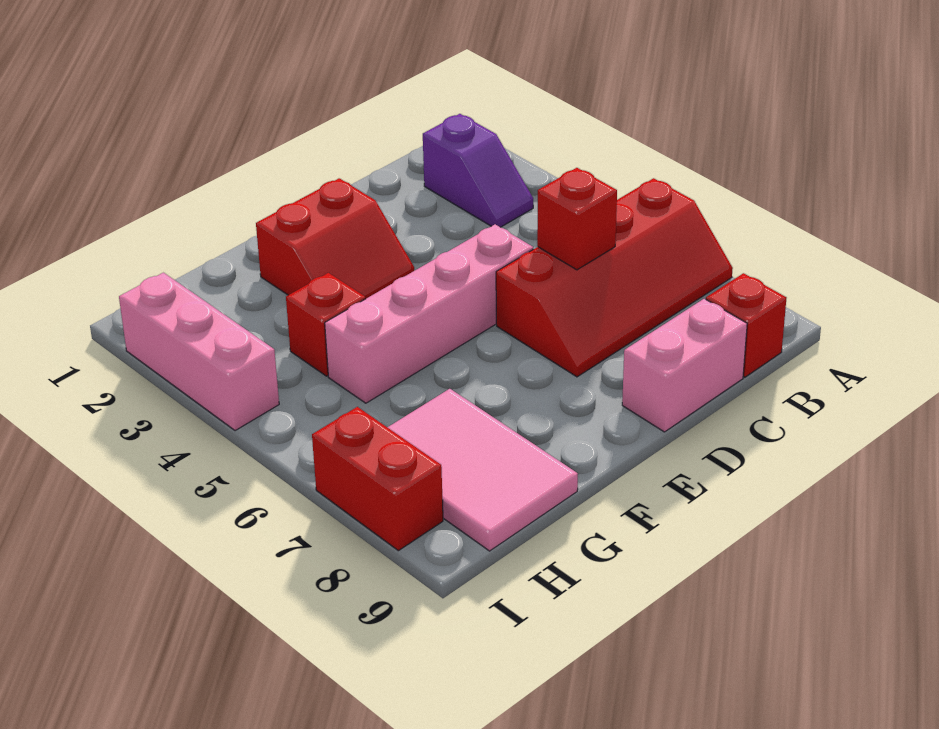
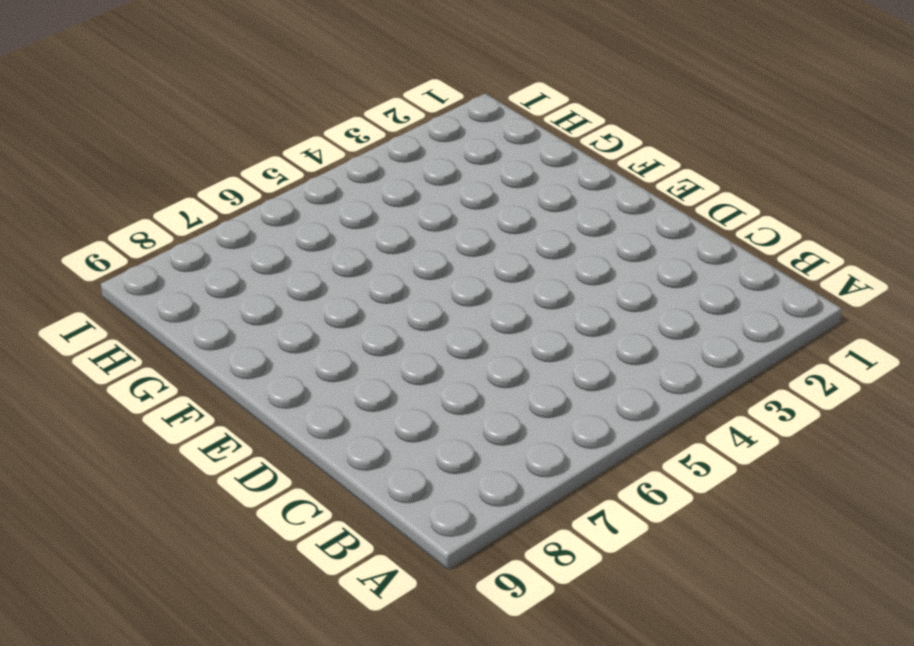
none -> red 2x4 slope [496,178,733,377]
none -> purple 1x2 slope [423,114,533,227]

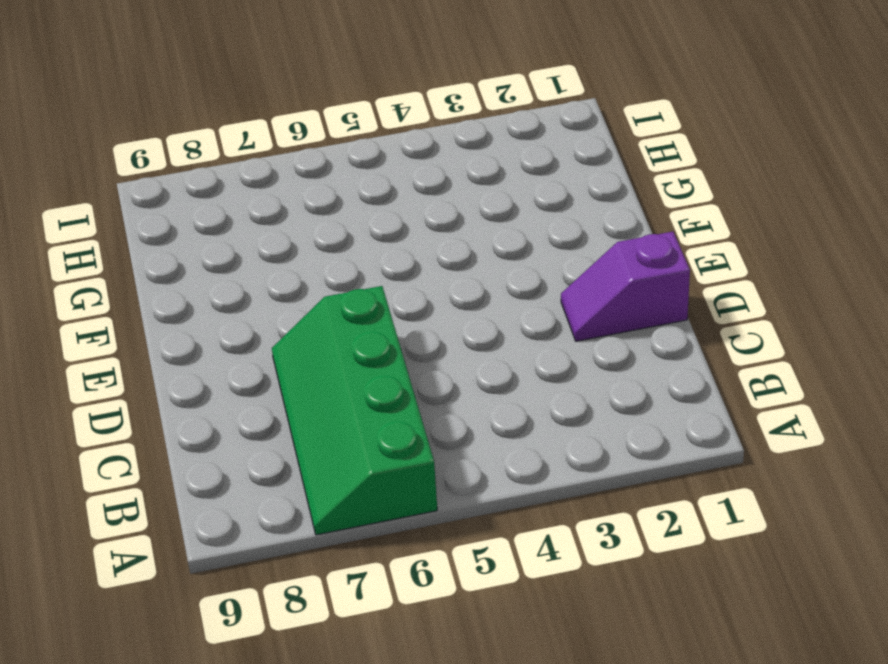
green 2x4 slope [272,286,437,535] -> red 2x4 slope [496,178,733,377]
purple 1x2 slope [561,232,690,341] -> purple 1x2 slope moved to [423,114,533,227]
none -> red 1x1 brick [706,273,786,377]
none -> pink 1x2 brick [622,299,747,432]

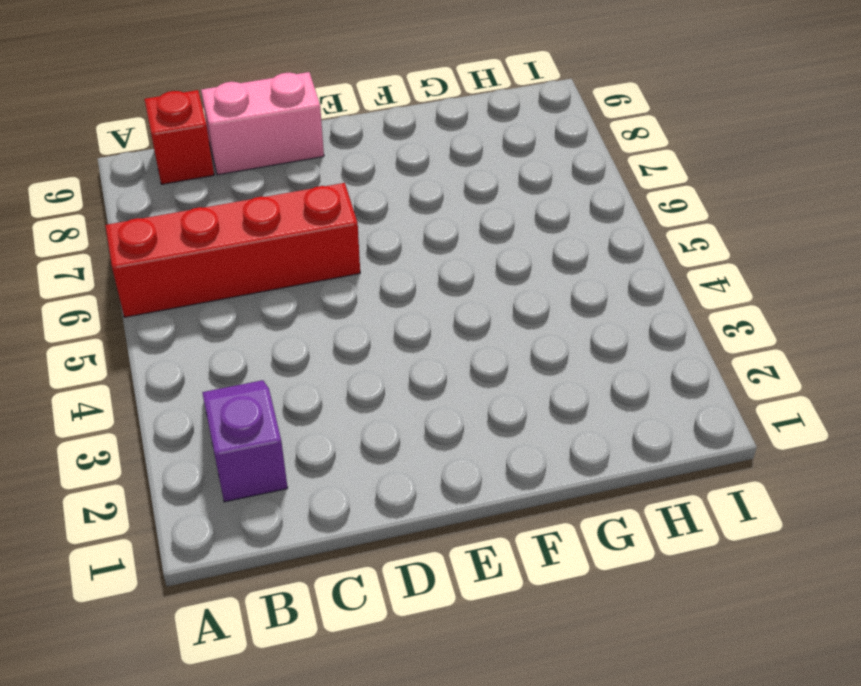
none -> pink 1x4 brick [325,224,533,403]
none -> red 2x2 slope [256,178,414,298]

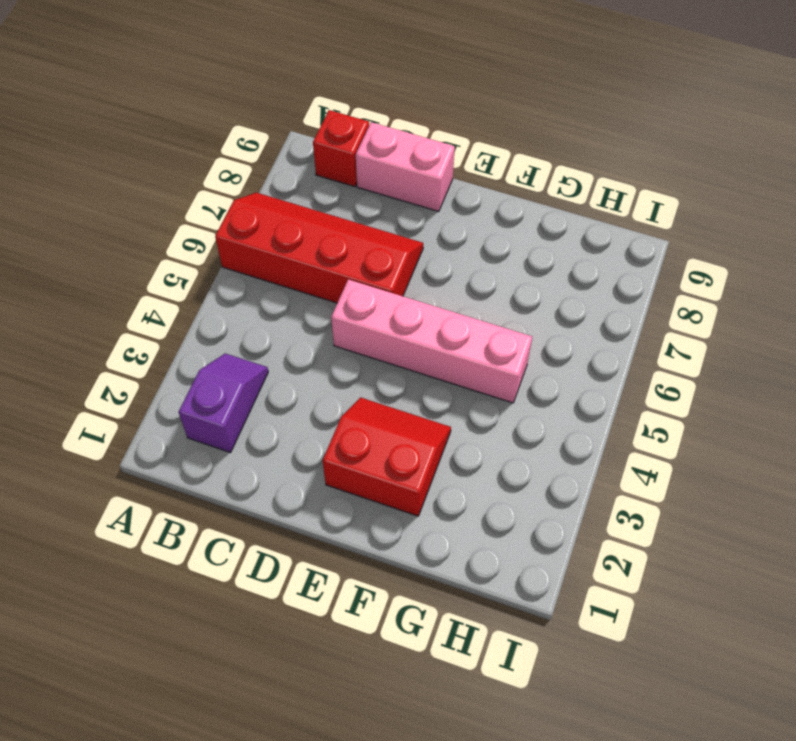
none -> red 1x1 brick [286,273,366,376]
none -> pink 2x3 tile [388,389,578,551]

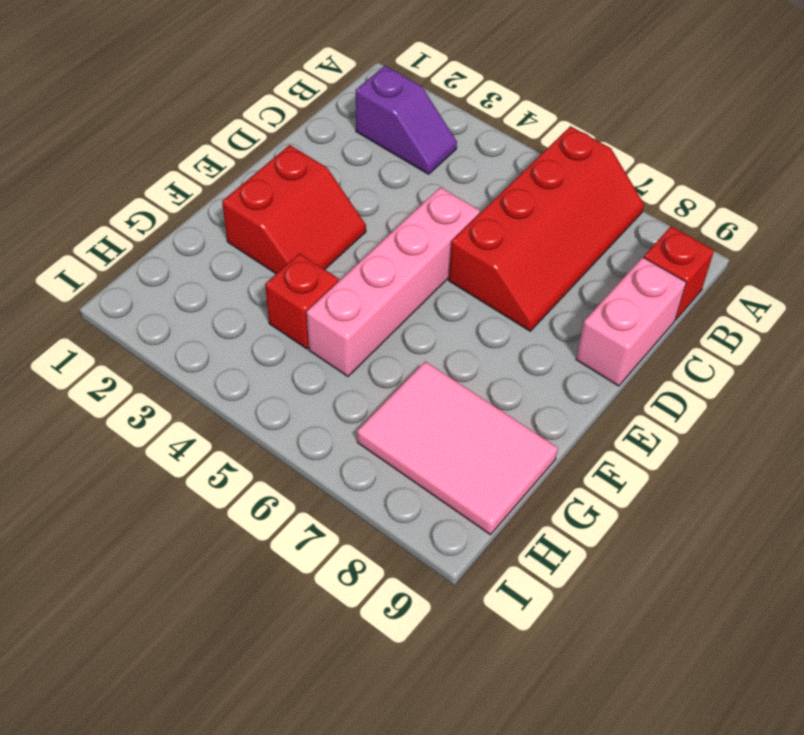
none -> pink 1x3 brick [119,273,279,431]
none -> red 1x2 brick [312,407,443,551]

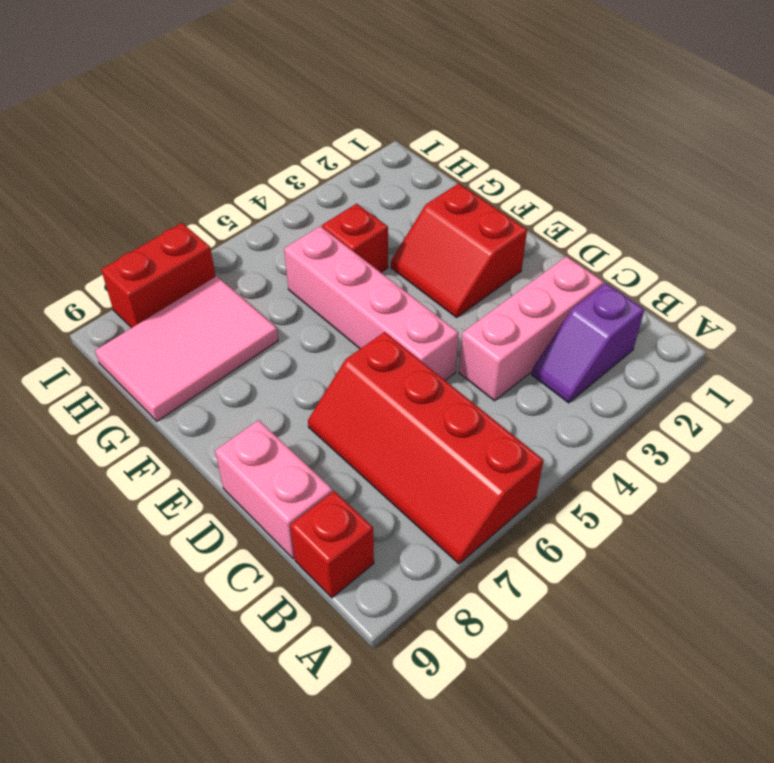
pink 1x3 brick [459,257,604,401] -> pink 1x3 brick moved to [119,273,279,431]
none -> red 1x1 brick [537,168,617,270]

